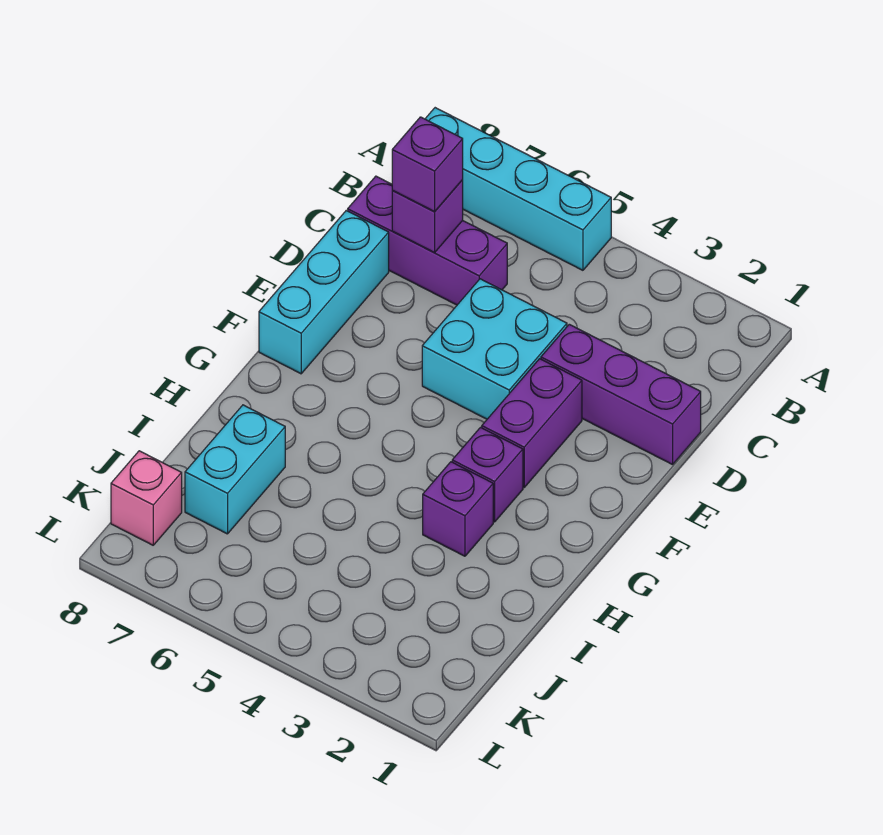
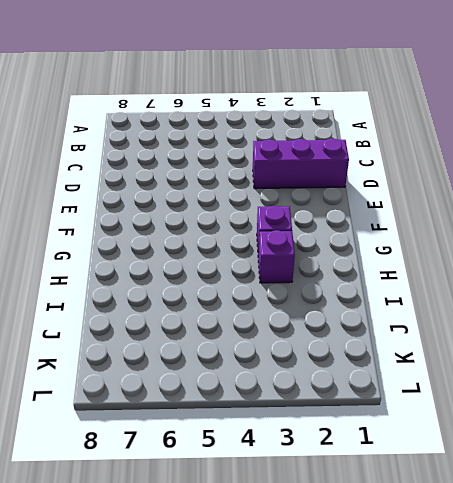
none -> cyan 1x4 brick [425,108,611,270]
none -> purple 1x3 brick [348,176,507,305]
none -> cyan 2x2 brick [422,279,567,419]

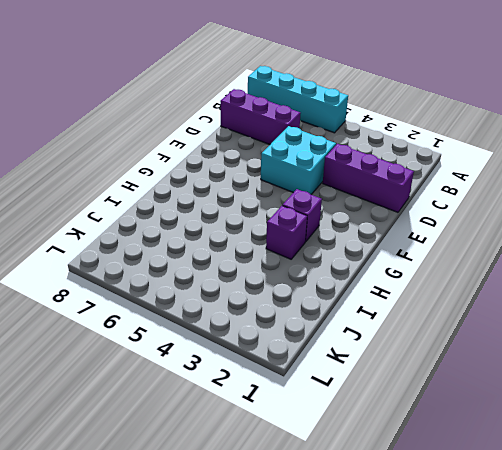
none -> cyan 1x3 brick [259,211,389,374]
none -> purple 1x2 brick [482,359,582,487]
none -> cyan 1x2 brick [185,405,285,534]

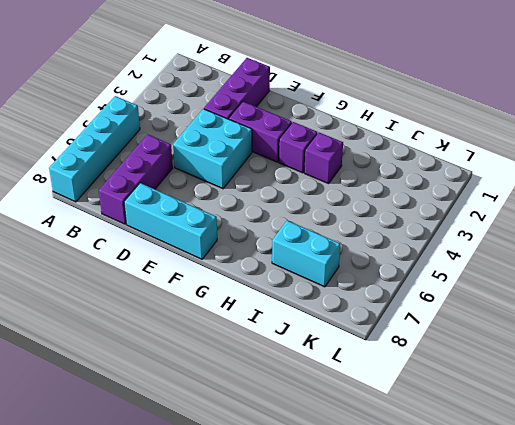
none -> pink 1x1 brick [111,451,182,545]
none -> purple 1x1 brick [392,180,463,253]
none -> purple 1x1 brick [392,117,463,212]

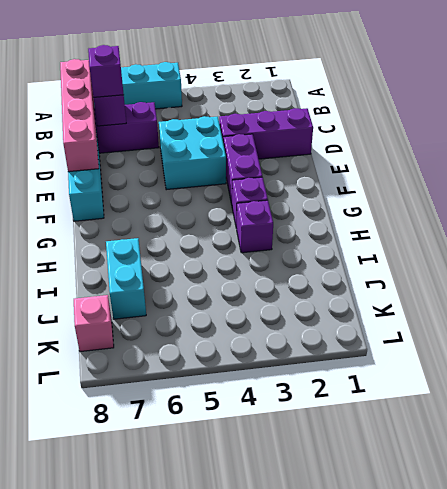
pink 1x4 brick [60,59,99,172] -> none

